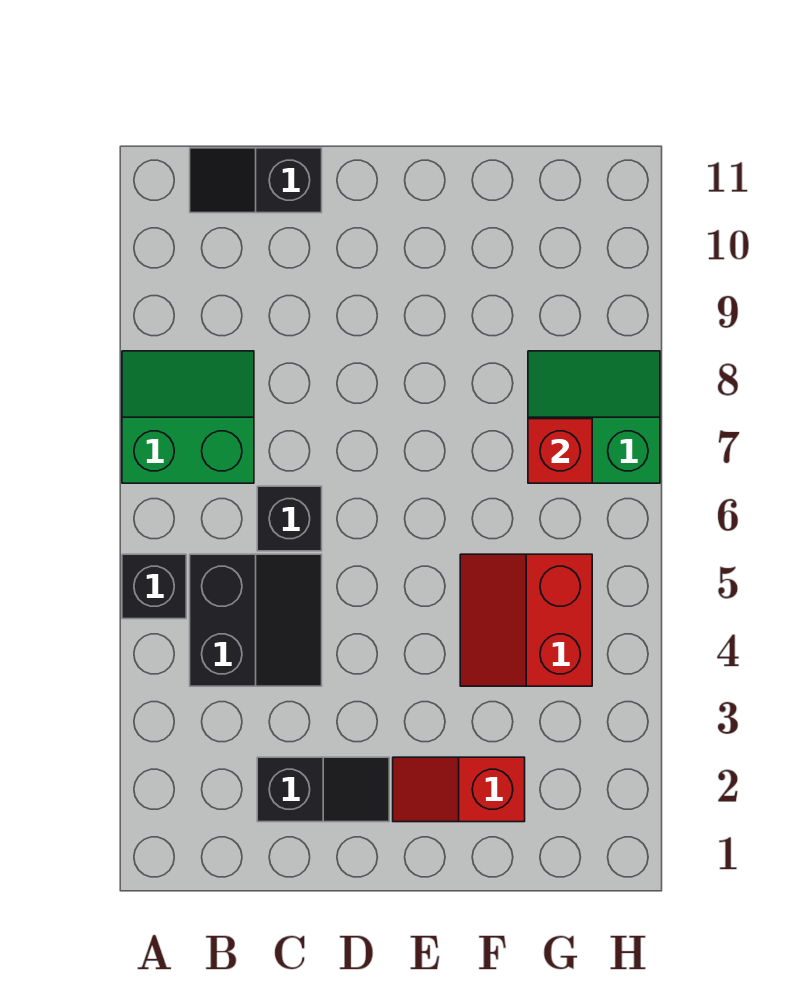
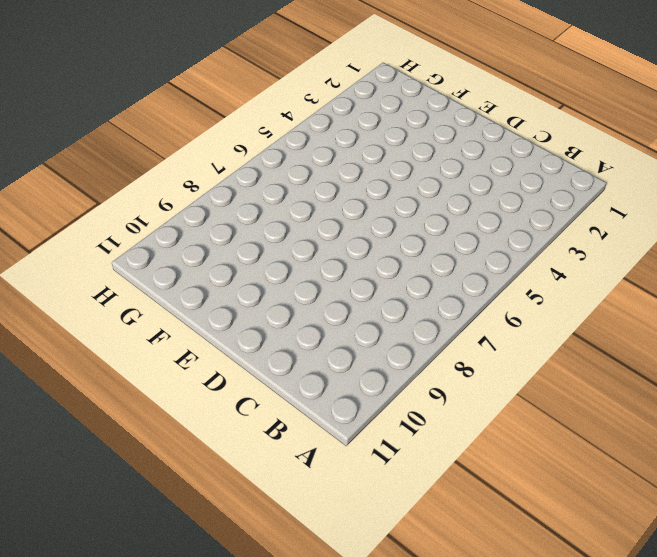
none -> black 1x1 brick [122,554,186,619]
none -> green 2x2 slope [122,351,254,483]

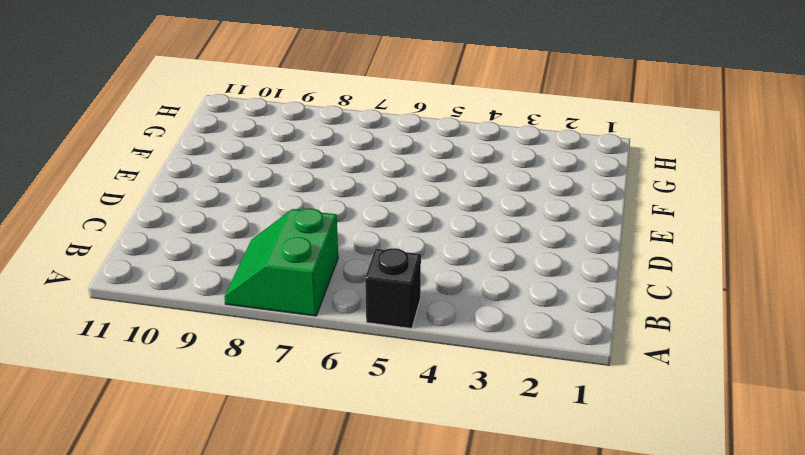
none -> black 2x2 slope [190,554,322,686]
none -> black 1x2 slope [190,148,322,213]

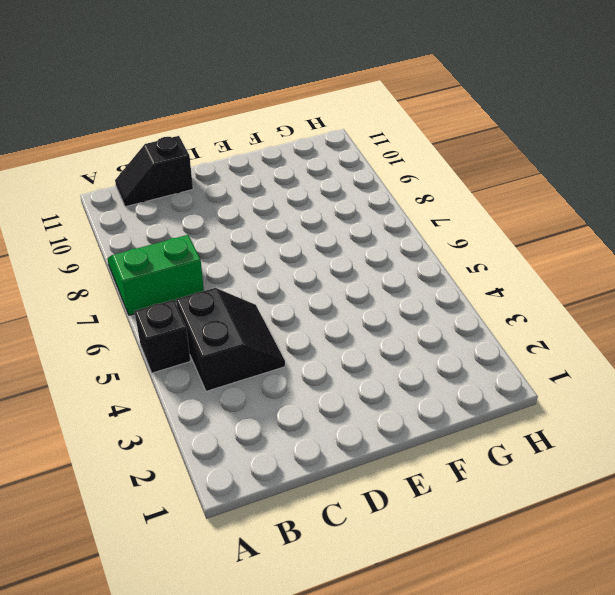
none -> black 1x2 slope [257,757,389,822]
none -> black 1x1 brick [257,486,322,551]

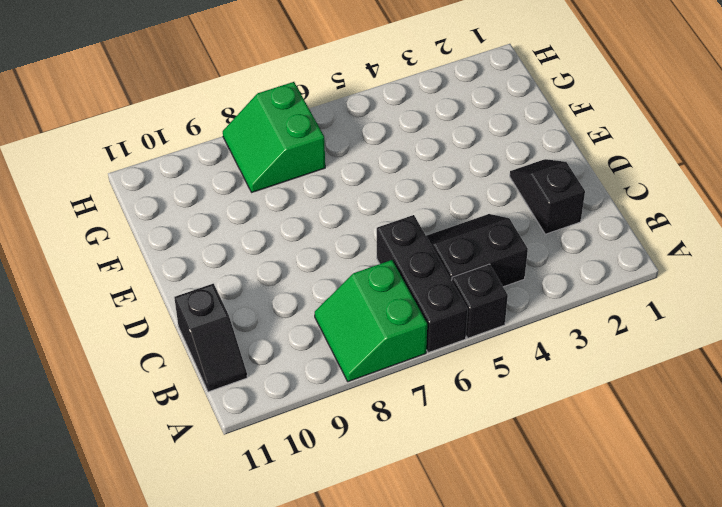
black 1x3 brick [377,215,468,353] -> black 1x1 brick [257,486,322,551]
none -> red 1x2 slope [393,757,525,822]
none -> red 2x2 slope [460,554,592,686]

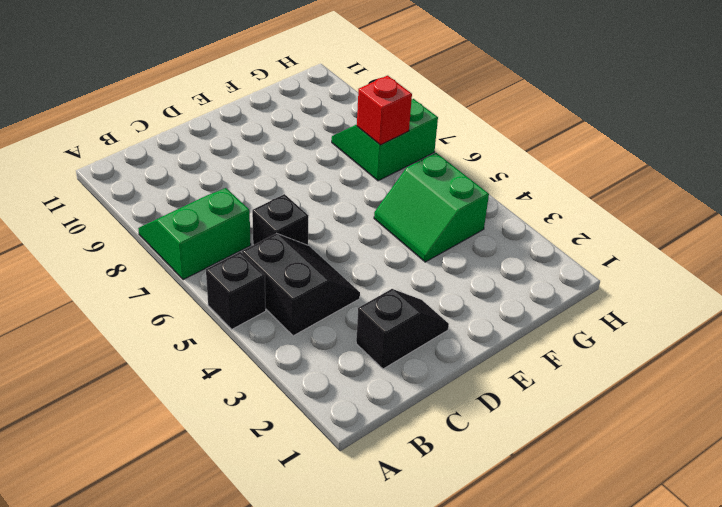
green 2x2 slope [374,153,489,262] -> red 2x2 slope [460,554,592,686]
none -> black 1x2 slope [190,148,322,213]
none -> red 1x2 slope [393,757,525,822]

